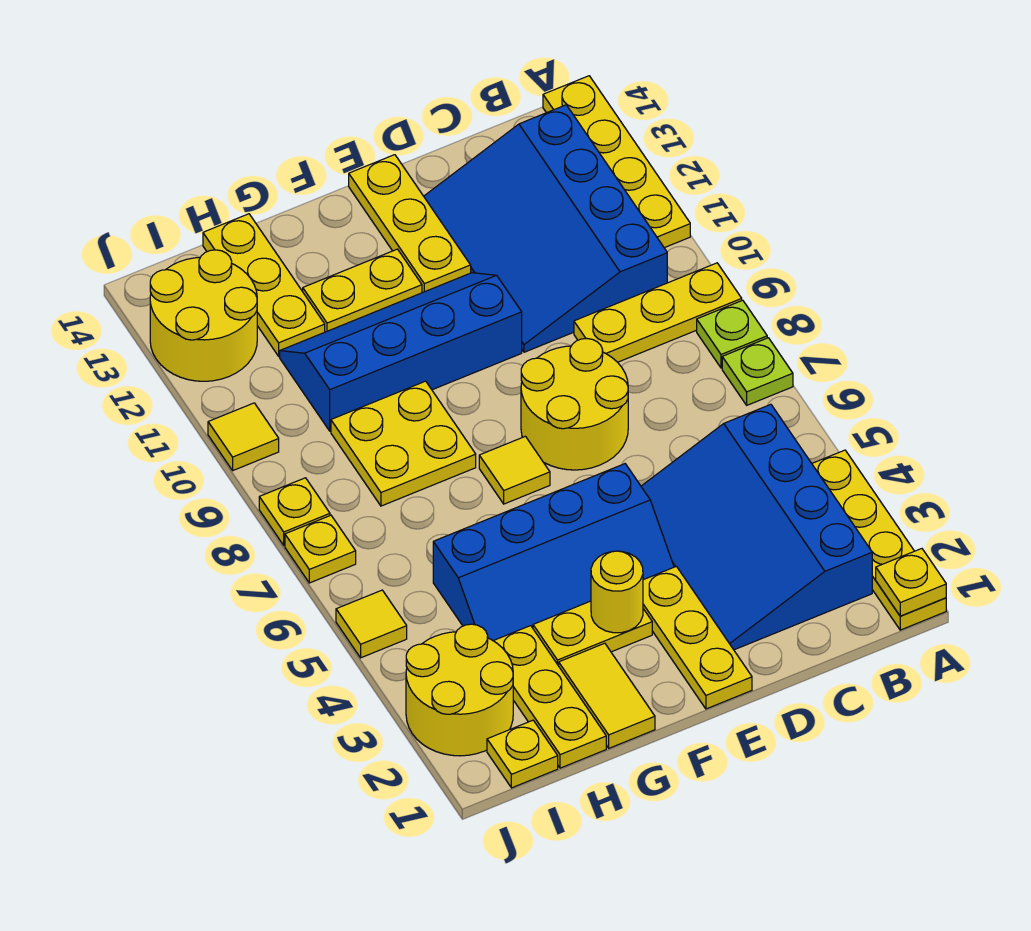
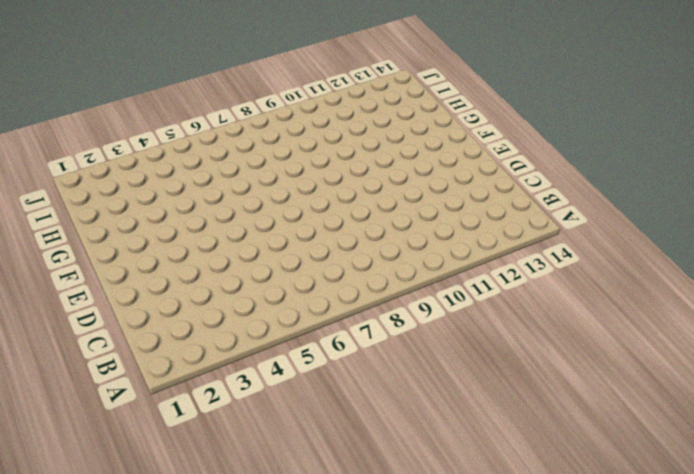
none -> yellow 1x4 plate [812,450,946,630]
none -> lime 1x1 plate [722,338,793,405]
none -> lime 1x1 plate [697,300,767,368]

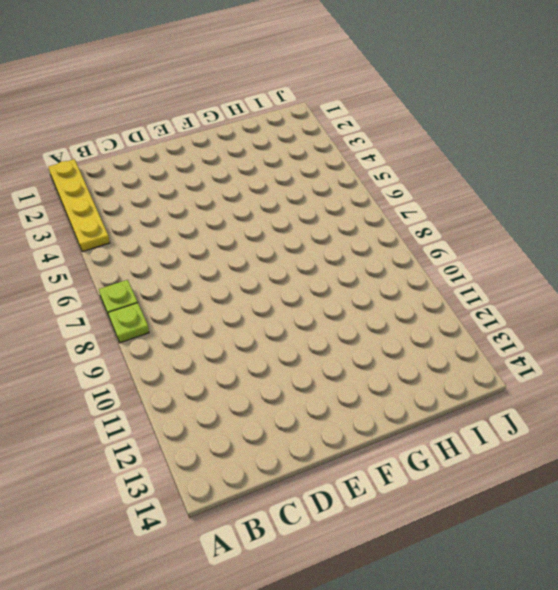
none -> yellow 1x3 plate [574,263,742,362]
none -> yellow 1x4 plate [543,76,690,248]
none -> blue 3x4 slope [641,404,872,650]

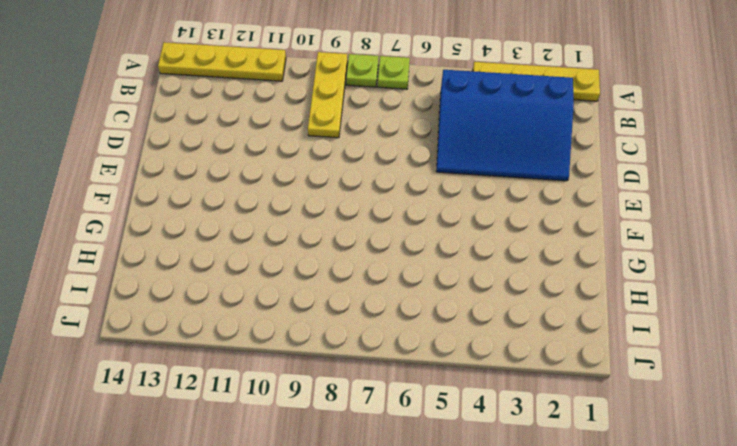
none -> blue 3x4 slope [424,105,667,352]
none -> yellow 2x2 round brick [521,339,628,470]
none -> yellow 1x3 plate [643,566,752,709]

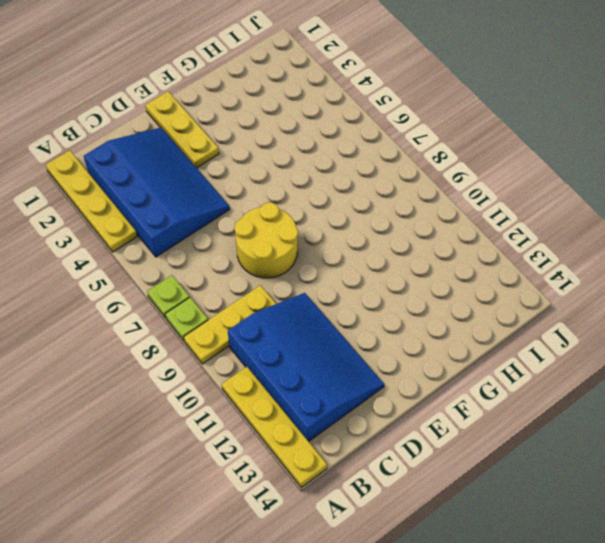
none -> blue 2x4 slope [433,464,674,641]
none -> blue 2x4 slope [280,273,522,431]
none -> yellow 1x3 plate [349,155,471,293]

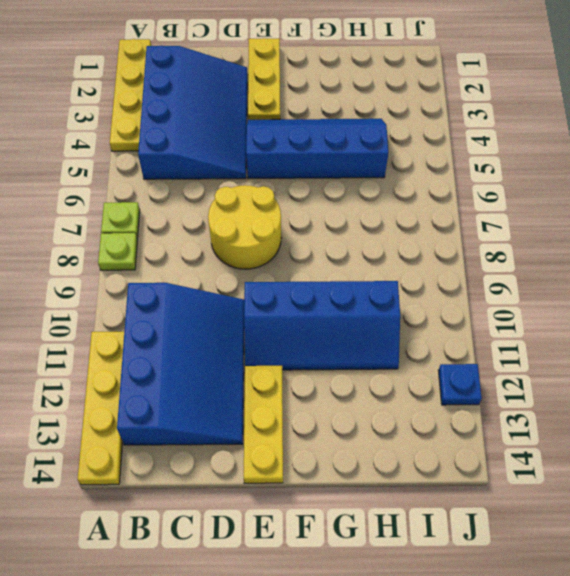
blue 1x1 plate [438,364,482,405] -> yellow 2x2 round brick [150,250,257,381]
none -> yellow 1x3 plate [574,263,742,362]
none -> yellow 1x2 plate [533,601,652,666]
none -> yellow 1x1 tile [479,436,550,504]

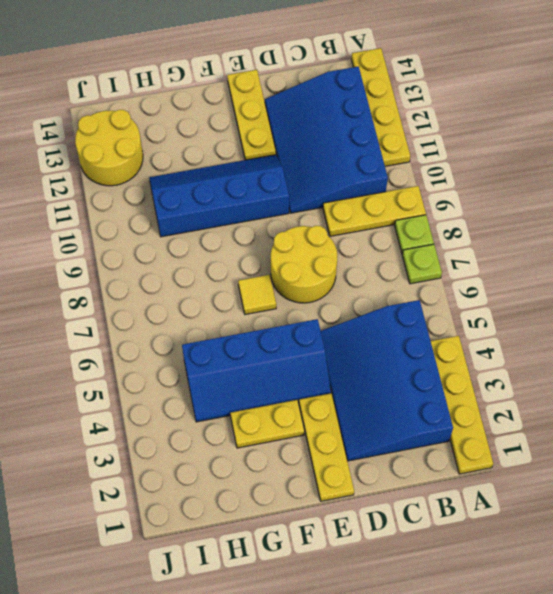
none -> yellow 1x2 plate [303,249,422,332]
none -> yellow 1x2 tile [559,643,655,748]
none -> yellow 2x2 plate [331,381,476,506]

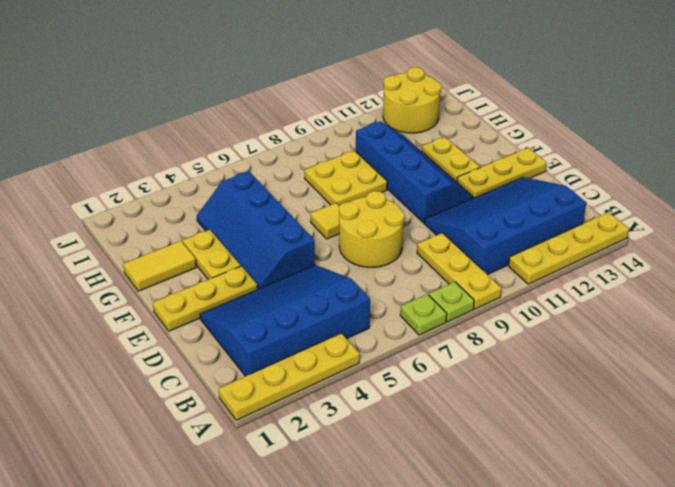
none -> yellow 1x3 plate [494,626,606,768]
none -> yellow 1x3 plate [203,214,325,356]
none -> yellow 1x1 plate [487,720,558,788]

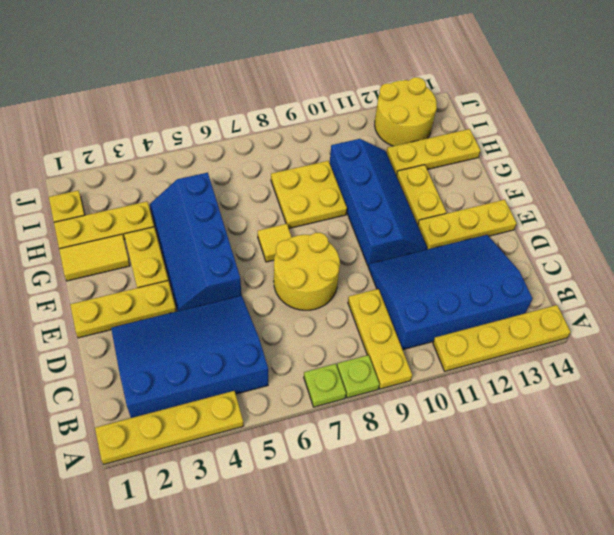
none -> yellow 2x2 round brick [406,624,513,756]
none -> yellow 1x1 tile [336,590,407,658]
none -> yellow 1x1 plate [285,515,356,583]

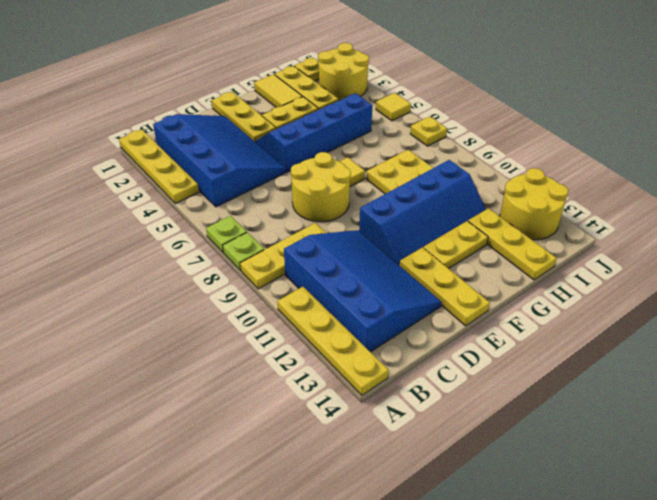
none -> yellow 1x1 plate [259,478,330,545]
none -> yellow 1x1 tile [208,403,279,470]
none -> yellow 1x1 plate [876,549,946,616]

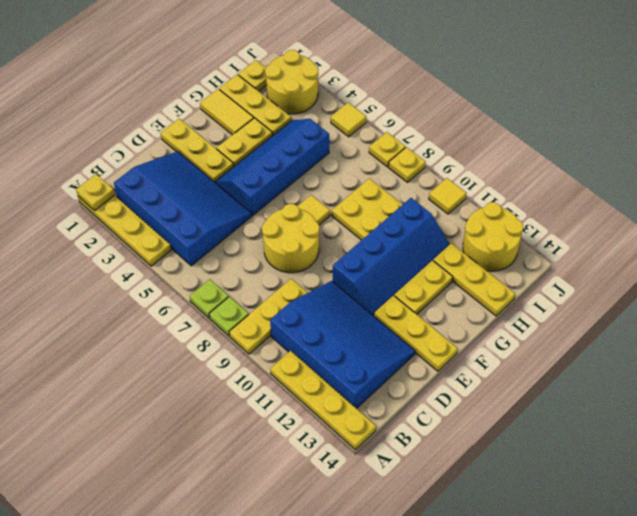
none -> yellow 1x1 round brick [591,551,643,633]

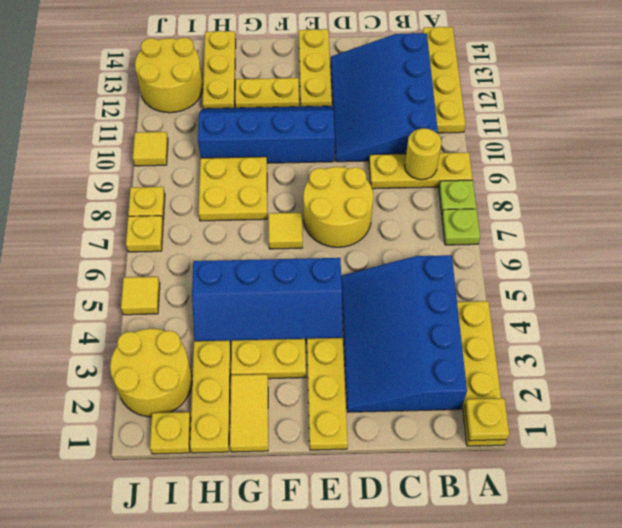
yellow 1x1 round brick [405,128,441,180] -> yellow 1x1 round brick moved to [591,551,643,633]

